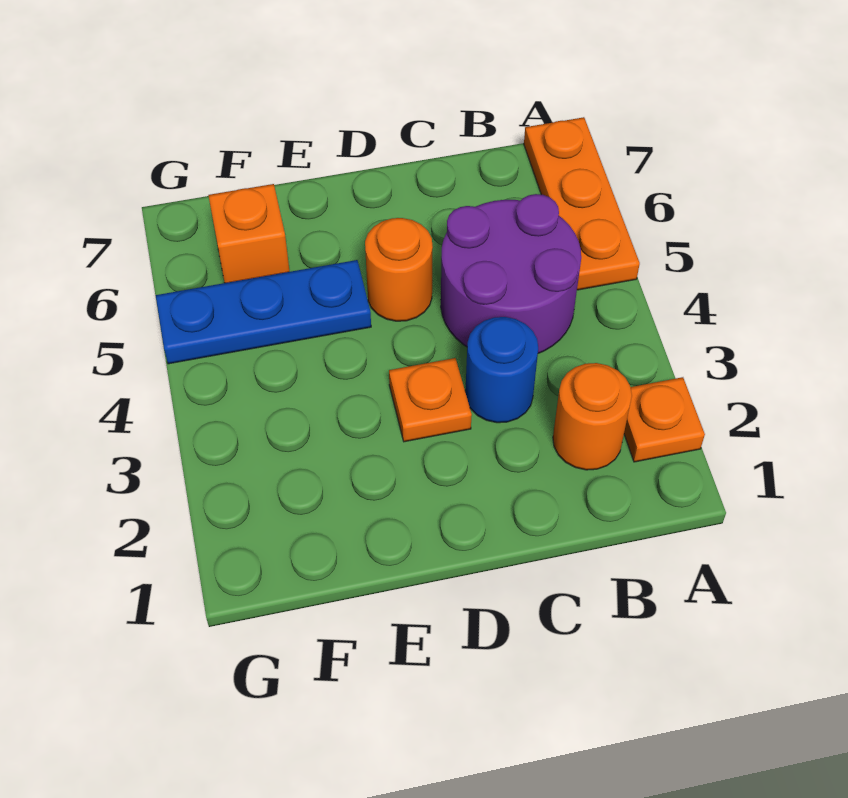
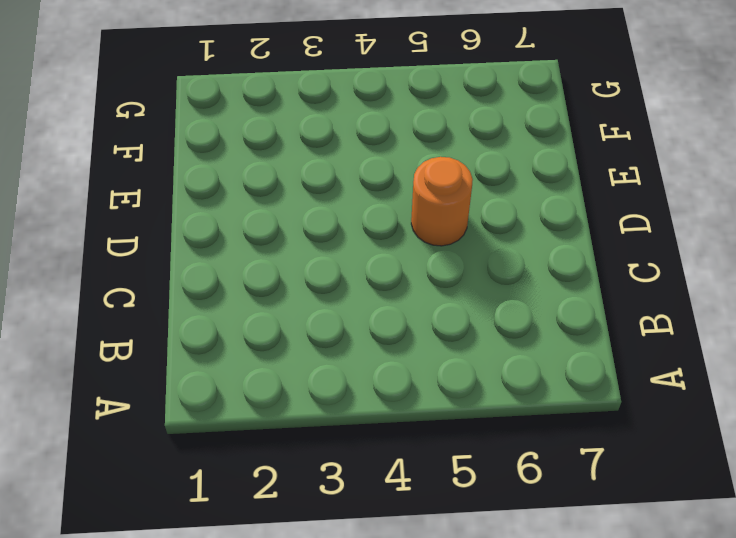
none -> orange 1x1 plate [624,377,705,462]
none -> orange 1x3 plate [524,117,640,290]

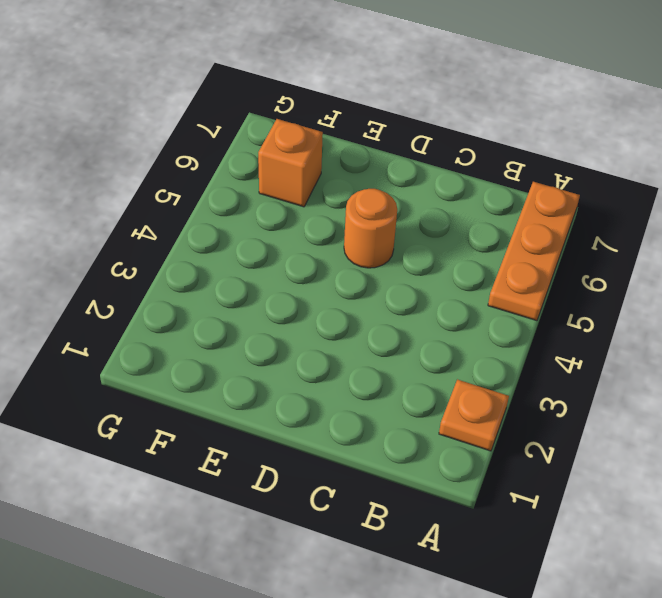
none -> orange 1x1 round brick [553,363,632,470]
none -> purple 2x2 round brick [441,194,581,353]

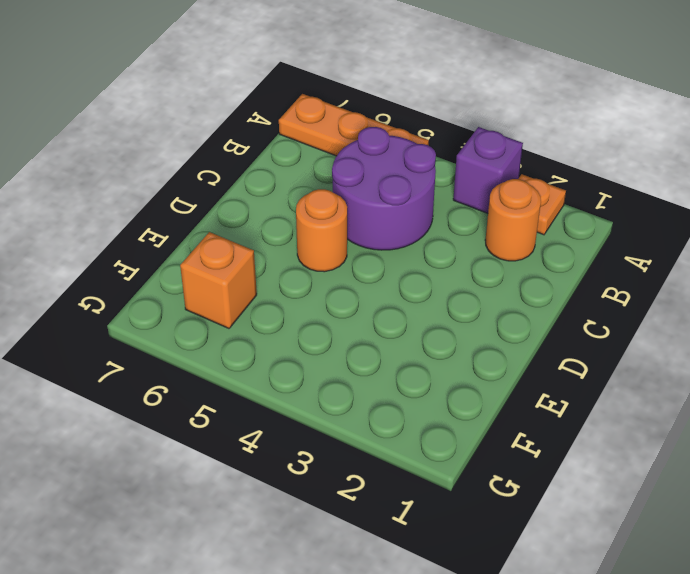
purple 1x1 brick [453,127,523,213] -> none
none -> blue 1x1 round brick [465,317,538,423]
none -> orange 1x1 plate [389,358,472,442]

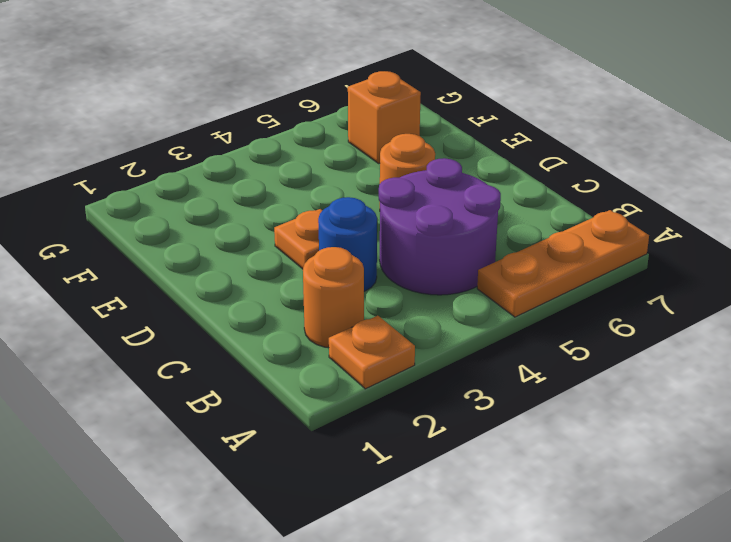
none -> blue 1x3 plate [156,260,371,364]

